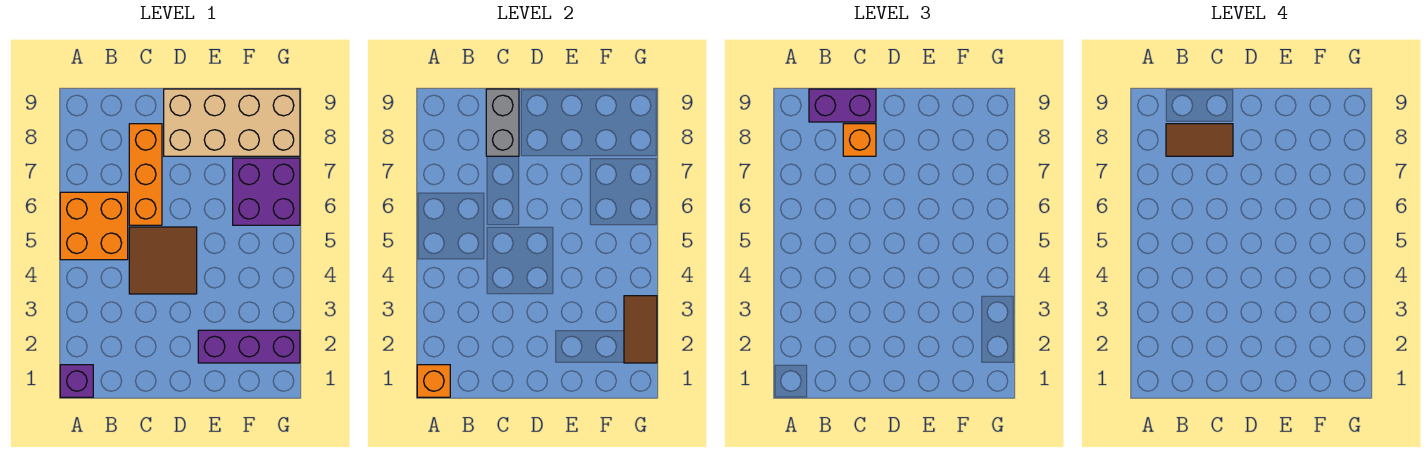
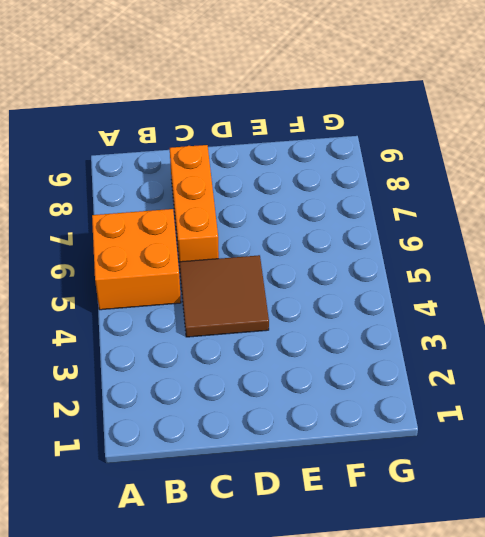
none -> purple 1x1 brick [60,365,93,397]
none -> tan 2x4 brick [164,89,300,156]
none -> purple 1x3 brick [198,330,300,363]

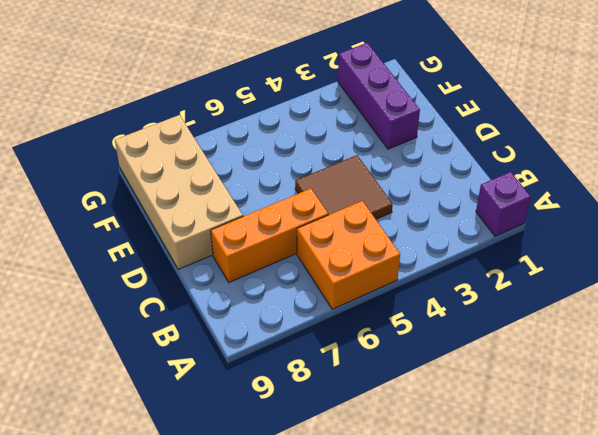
none -> purple 2x2 brick [233,158,300,225]
none -> orange 1x1 brick [417,365,450,397]
none -> grey 1x2 brick [486,89,519,156]

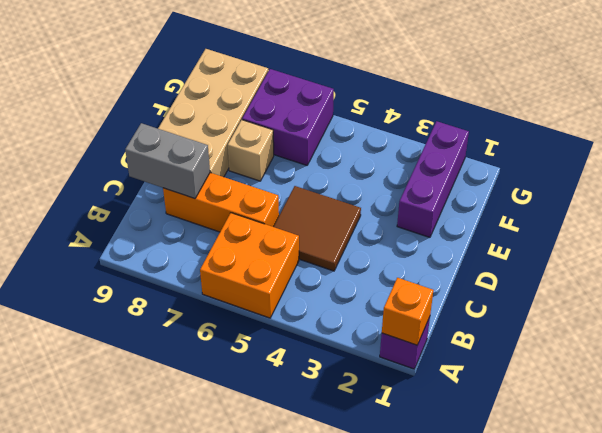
tan 1x1 brick [228,120,274,181] -> none
none -> brown 1x2 tile [624,296,657,363]
none -> purple 1x2 brick [809,89,876,122]
none -> orange 1x1 brick [843,124,876,156]

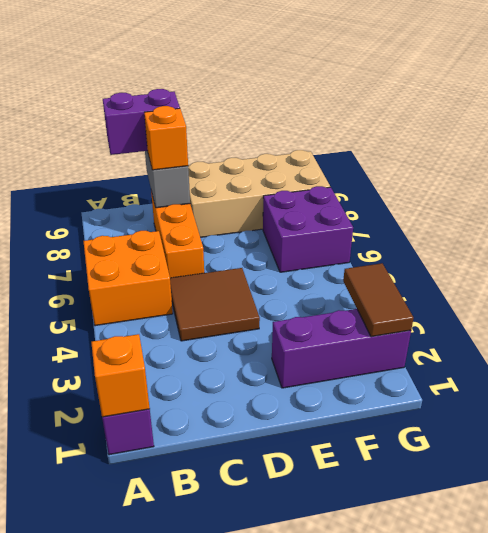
none -> brown 1x2 tile [1166,124,1233,156]

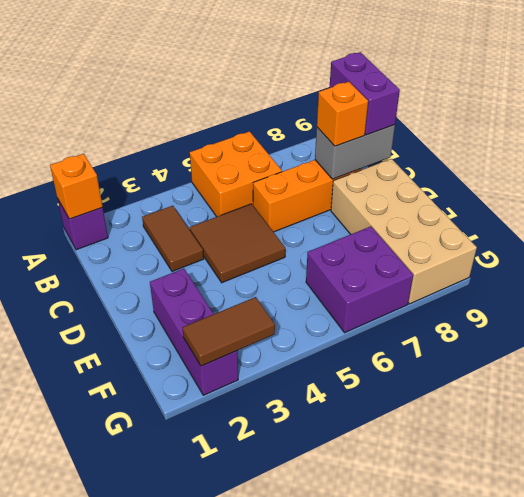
brown 1x2 tile [142,206,204,271] -> brown 1x2 tile moved to [1166,124,1233,156]

